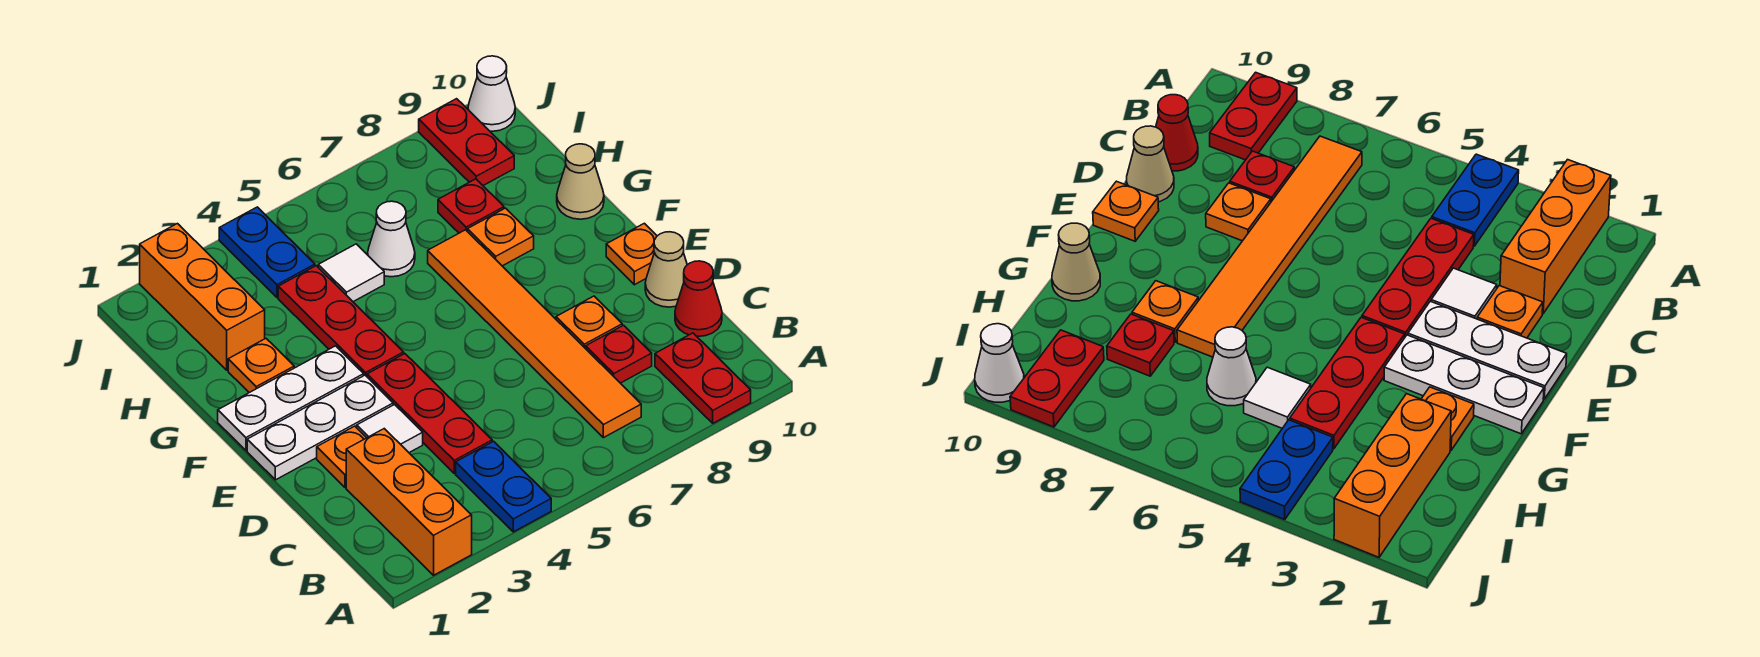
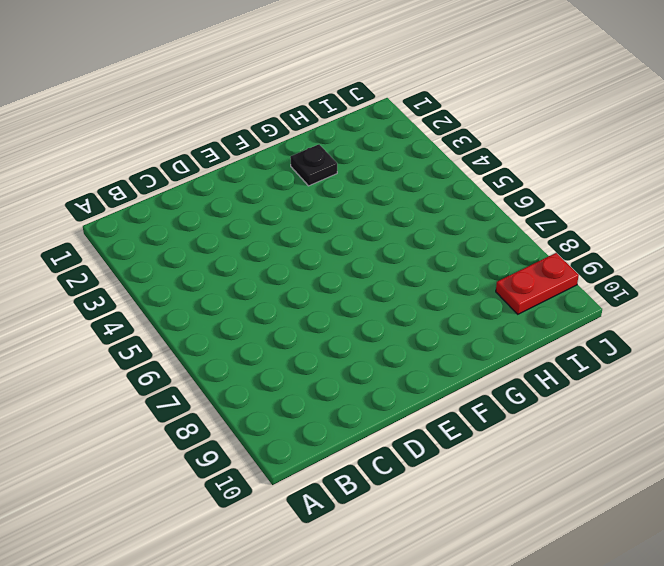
black 1x1 plate [290,144,337,186] -> orange 1x1 plate [228,339,294,393]
none -> orange 1x3 brick [346,429,472,575]
none -> blue 1x2 plate [456,441,551,532]
none -> red 1x2 plate [655,333,751,423]

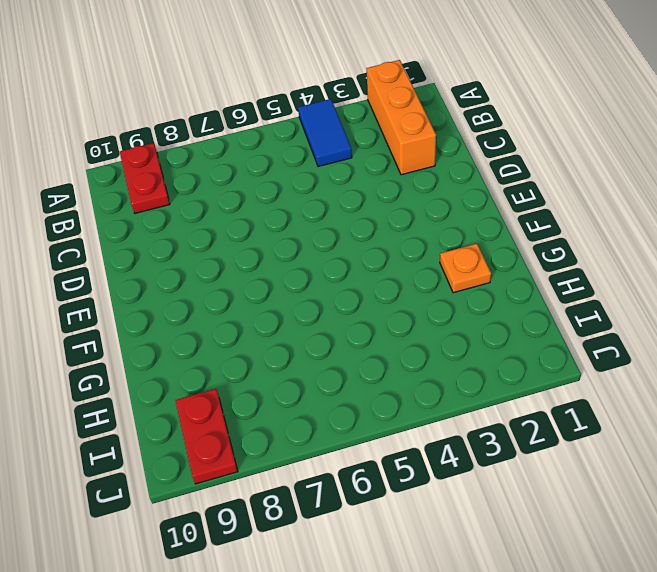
blue 1x2 tile [298,99,352,167] -> blue 1x2 plate [456,441,551,532]
none -> orange 1x6 tile [428,230,641,438]
none -> red 1x3 plate [367,354,492,473]
none -> red 1x1 plate [586,325,652,383]

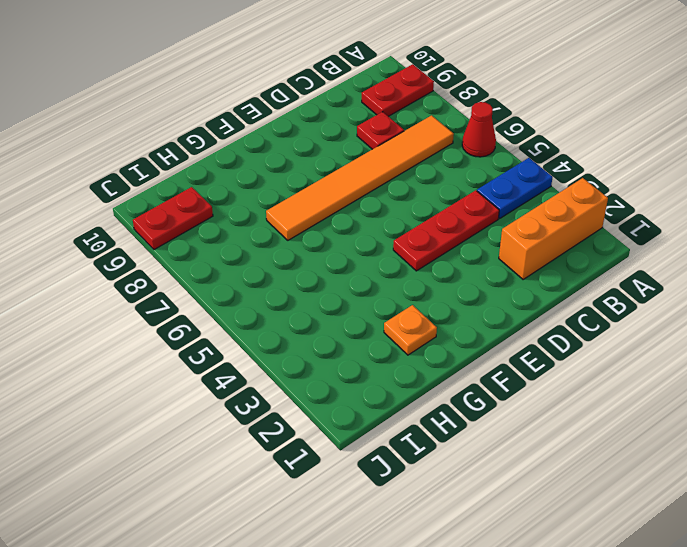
red 1x1 cone [462,102,496,157] -> red 1x1 cone moved to [675,261,722,336]
none -> orange 1x1 plate [317,426,366,487]
none -> white 1x1 tile [357,405,423,453]
none -> orange 1x1 plate [556,296,622,349]

